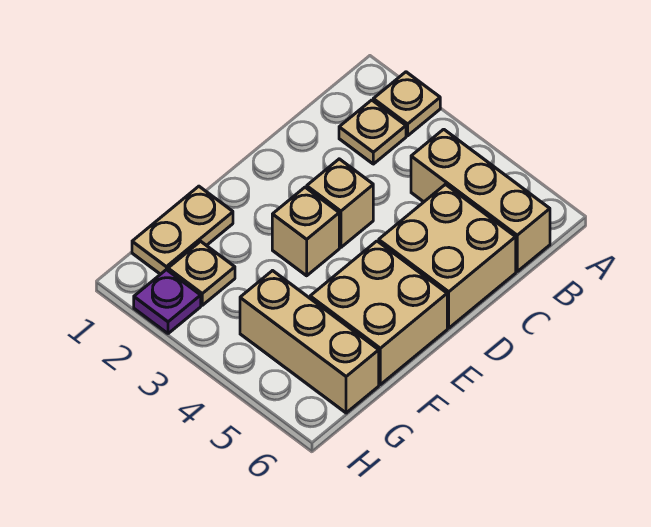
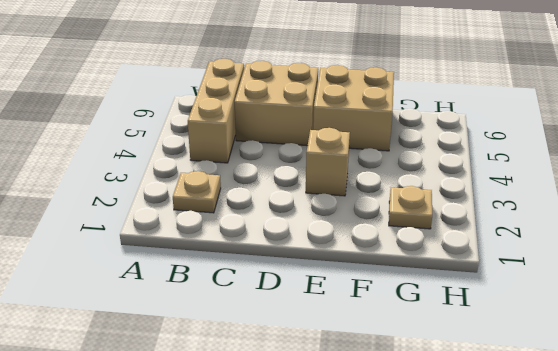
none -> tan 1x1 plate [373,72,440,136]
none -> tan 1x1 brick [307,159,373,247]

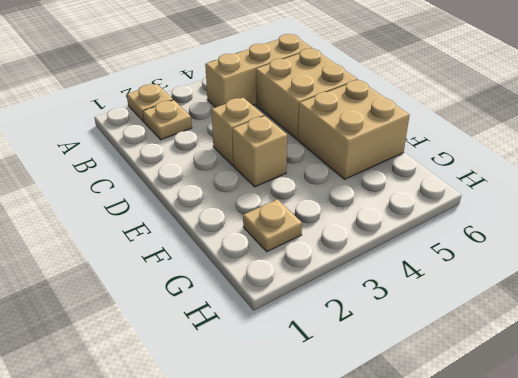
none -> tan 1x2 plate [132,186,233,274]
none -> tan 1x3 brick [240,271,379,413]

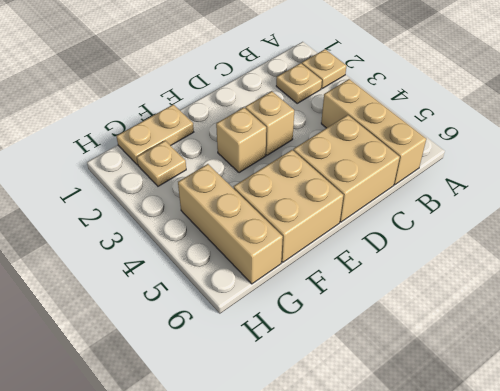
none -> purple 1x1 plate [134,270,201,334]

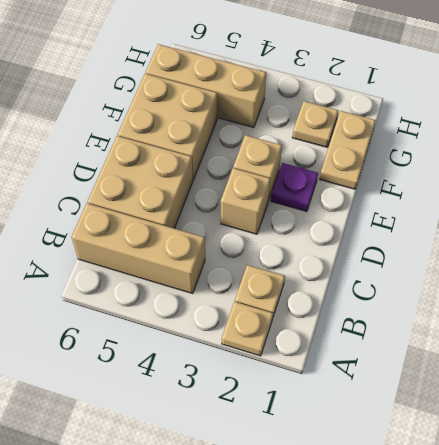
purple 1x1 plate [271,163,318,212] -> purple 1x1 plate moved to [134,270,201,334]

